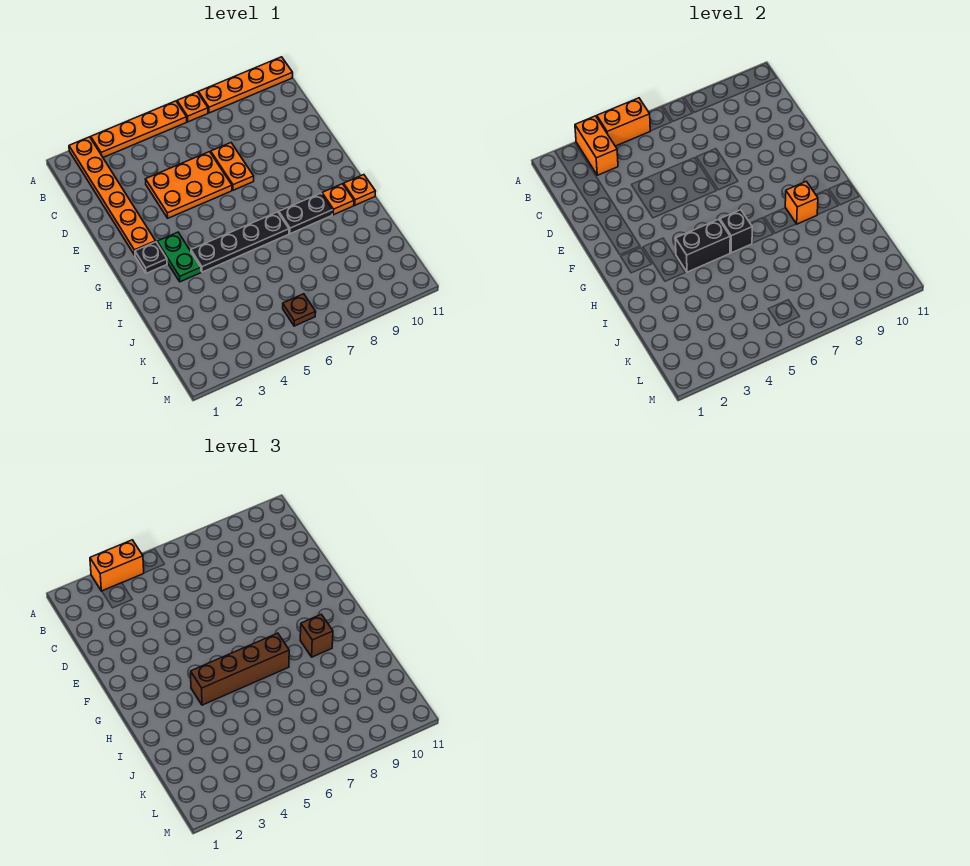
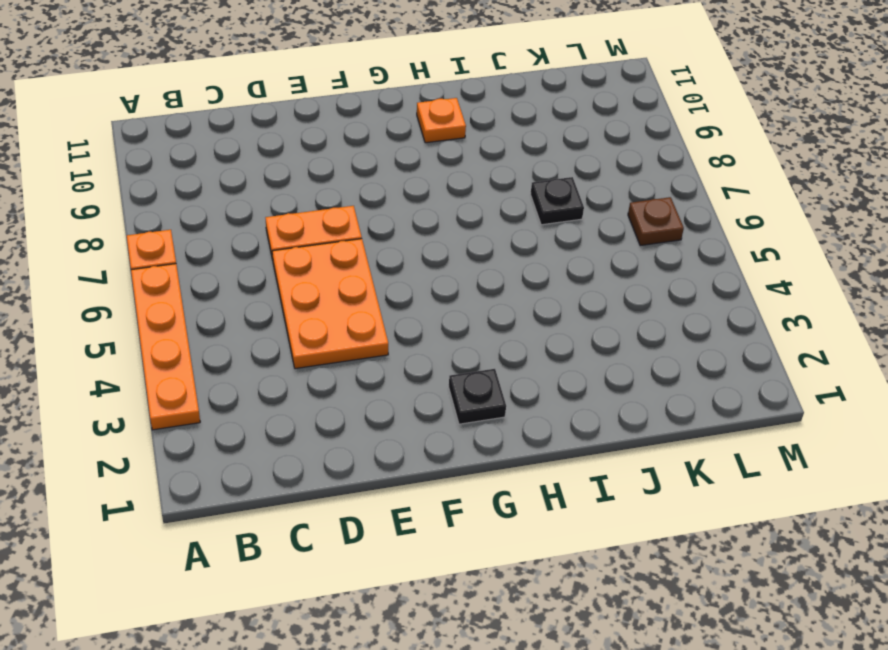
black 1x1 plate [530,177,584,225] -> none
none -> orange 1x6 plate [69,137,156,255]
none -> orange 1x4 plate [198,57,293,113]
none -> green 1x2 plate [157,232,201,282]

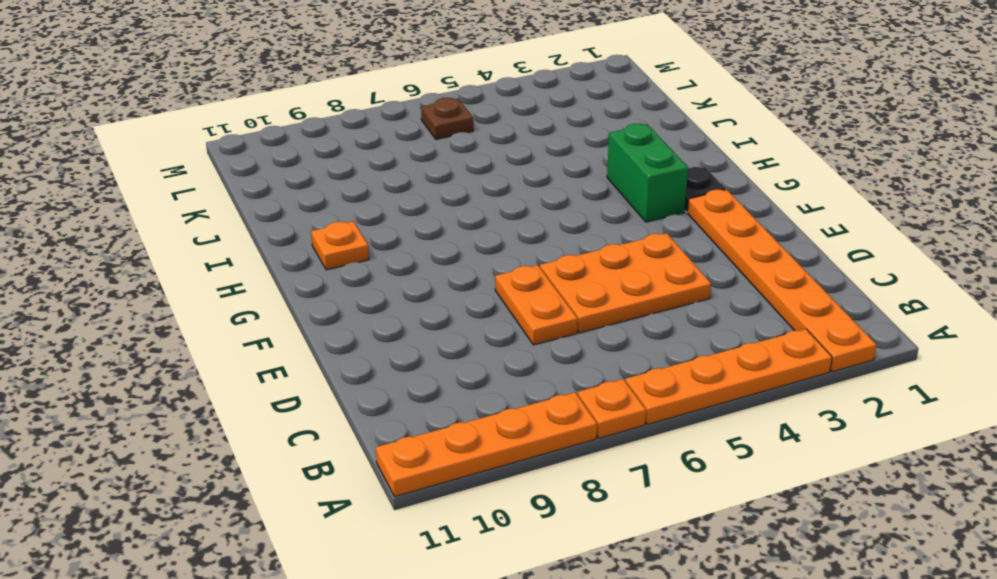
green 1x2 brick [607,124,688,222] -> green 1x2 plate [157,232,201,282]
none -> black 1x4 plate [191,212,289,272]
none -> black 1x2 plate [279,193,332,234]
none -> orange 1x1 plate [344,175,375,205]

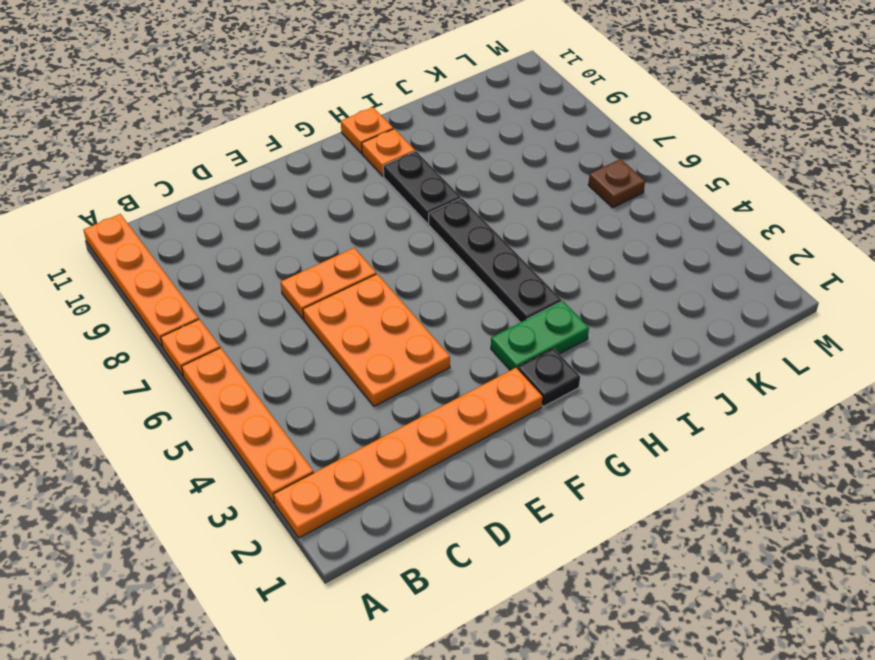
none -> orange 1x2 brick [575,116,618,175]
none -> orange 1x2 brick [597,98,650,146]
none -> black 1x2 brick [676,219,730,272]

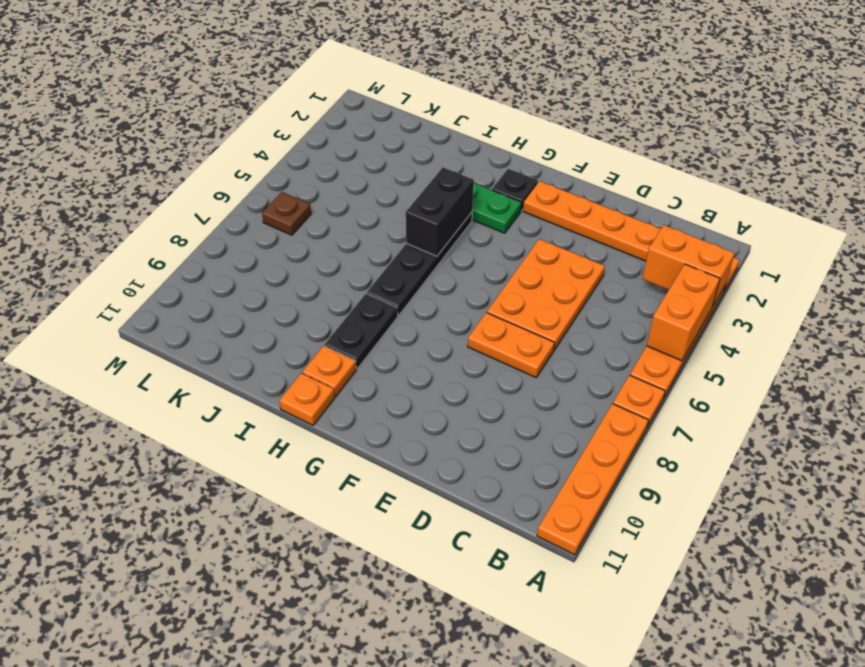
none -> black 1x1 brick [720,210,752,253]
none -> orange 1x1 brick [785,181,818,224]
none -> orange 1x2 brick [90,540,144,591]

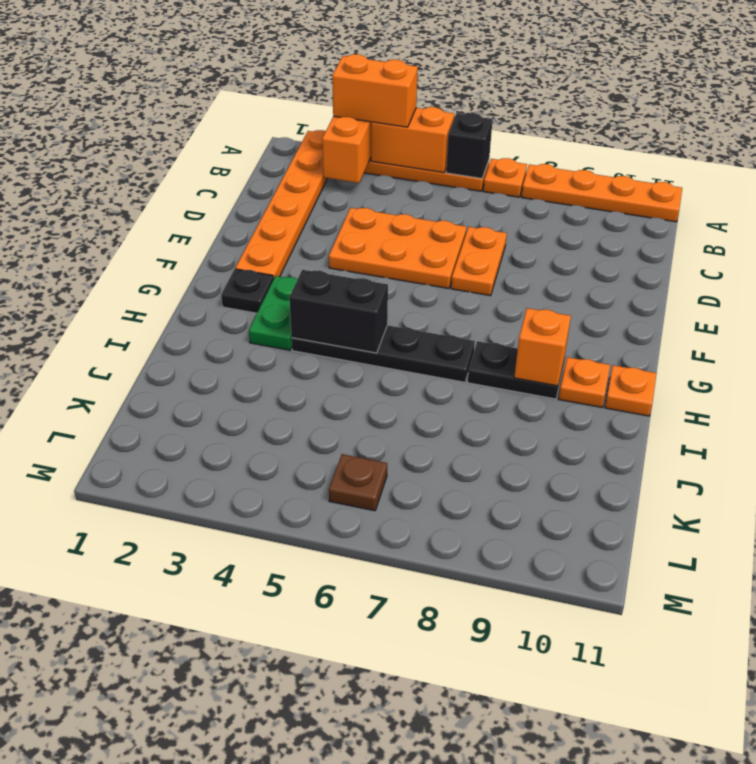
black 1x1 brick [446,113,493,179] -> black 1x1 brick moved to [720,210,752,253]
none -> brown 1x4 brick [191,633,289,705]
none -> brown 1x1 brick [300,614,333,657]

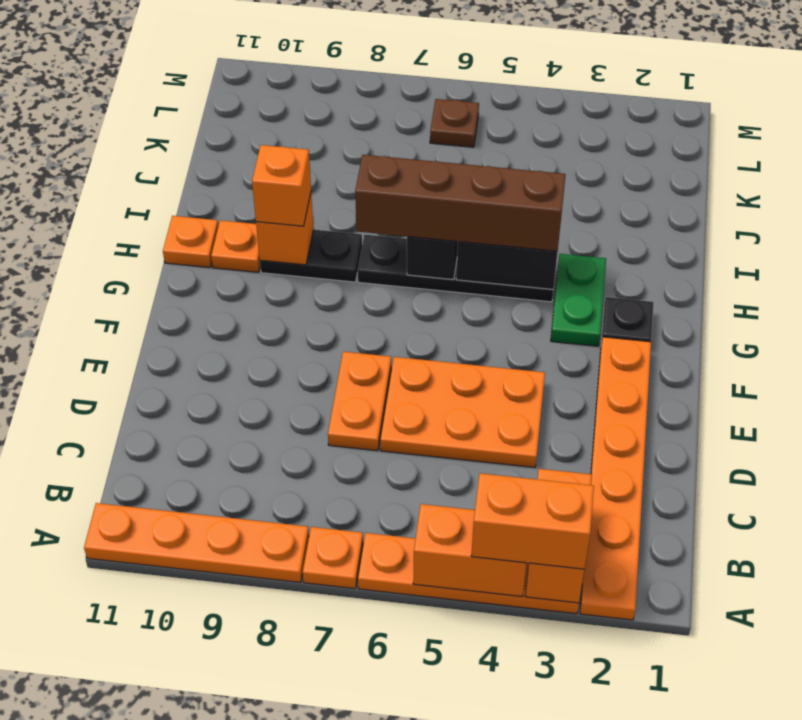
orange 1x1 brick [252,145,311,226] -> brown 1x1 brick [300,614,333,657]

